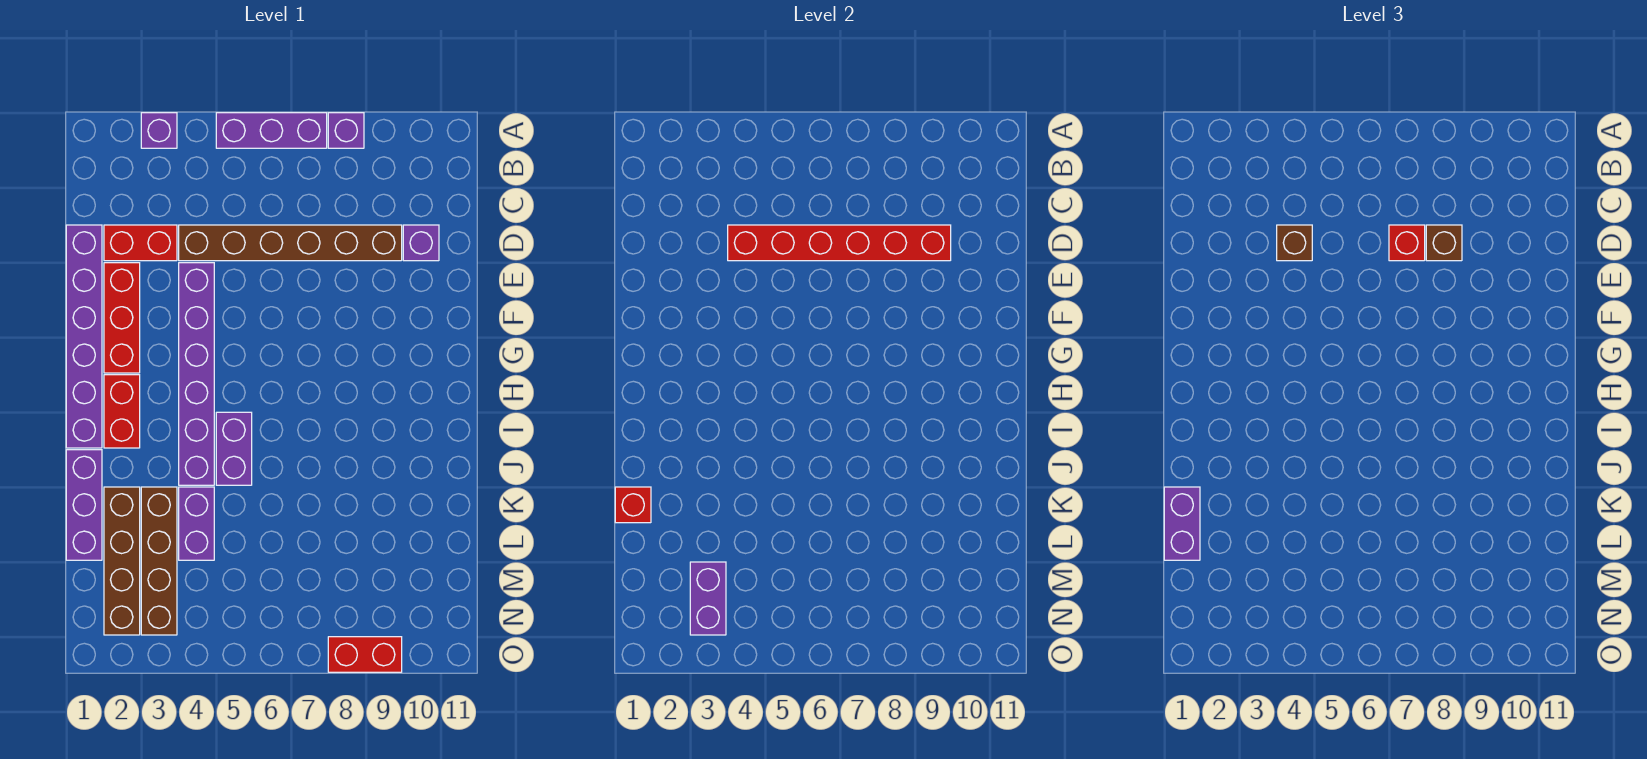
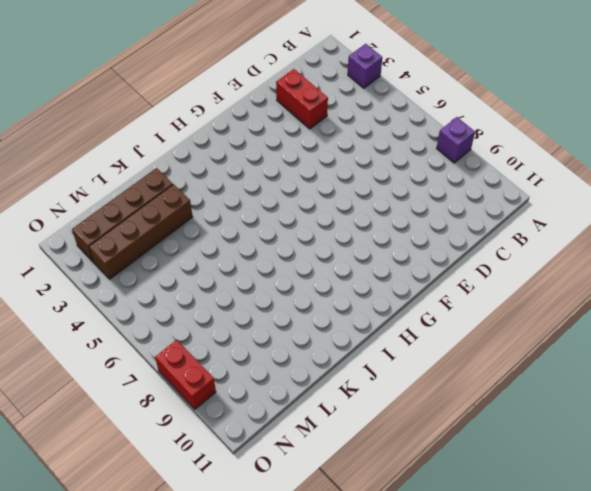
none -> purple 1x3 brick [216,113,327,148]
none -> purple 1x6 brick [66,225,102,448]
none -> brown 1x6 brick [179,225,402,261]

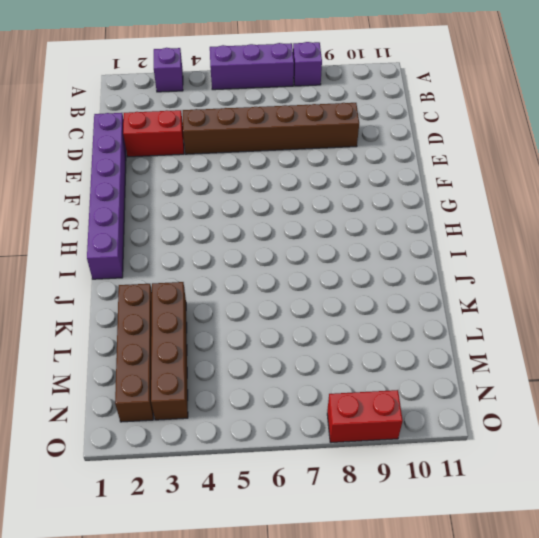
none -> purple 1x1 brick [403,225,439,261]
none -> red 1x3 brick [104,263,140,373]
none -> purple 1x6 brick [179,263,214,485]

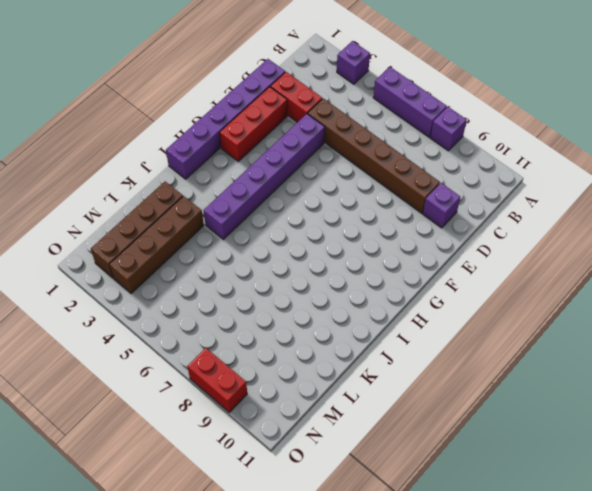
none -> red 1x2 brick [104,375,140,448]
none -> purple 1x2 brick [216,412,252,485]
none -> purple 1x3 brick [66,450,102,560]

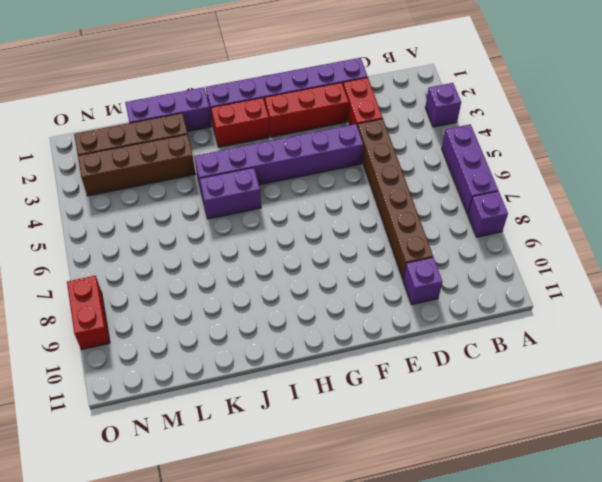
none -> purple 1x2 brick [179,487,214,560]
none -> red 1x6 brick [728,225,951,261]
none -> red 1x1 brick [615,487,651,523]

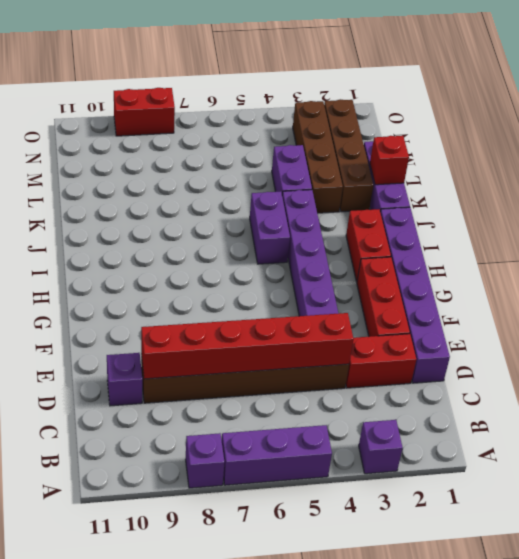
none -> purple 1x2 brick [690,562,726,635]
none -> brown 1x1 brick [1277,225,1312,261]
none -> red 1x1 brick [1389,225,1425,261]

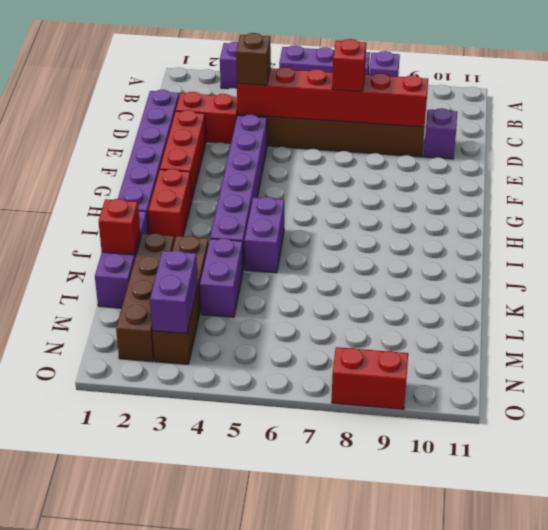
none -> brown 1x1 brick [1426,225,1462,261]
none -> purple 1x2 brick [1164,487,1200,560]

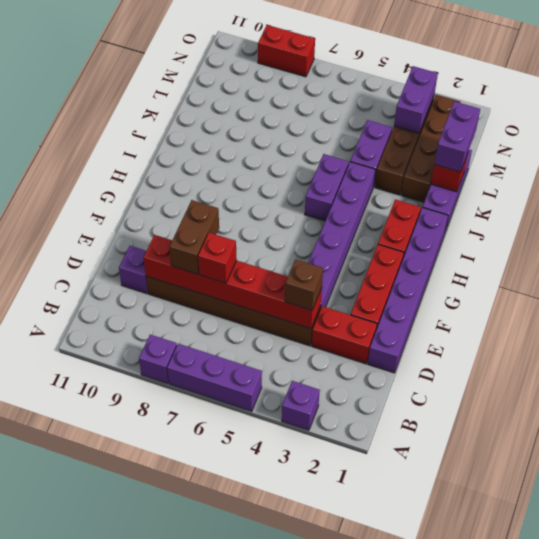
brown 1x2 brick [169,200,219,274] -> brown 1x1 brick [1426,225,1462,261]

